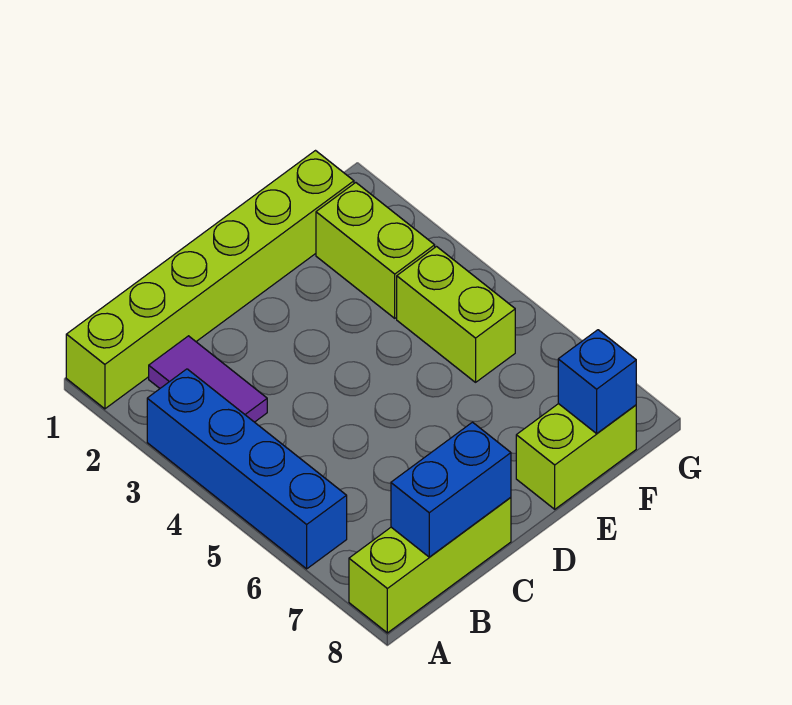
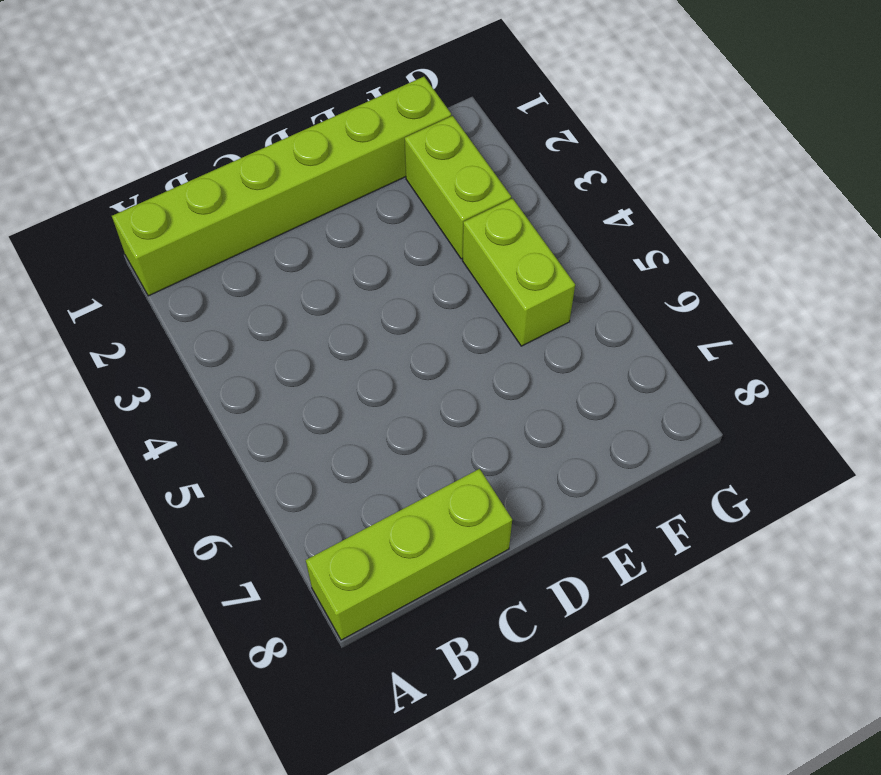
none -> blue 1x4 brick [147,369,347,569]
none -> purple 1x2 tile [149,336,267,422]

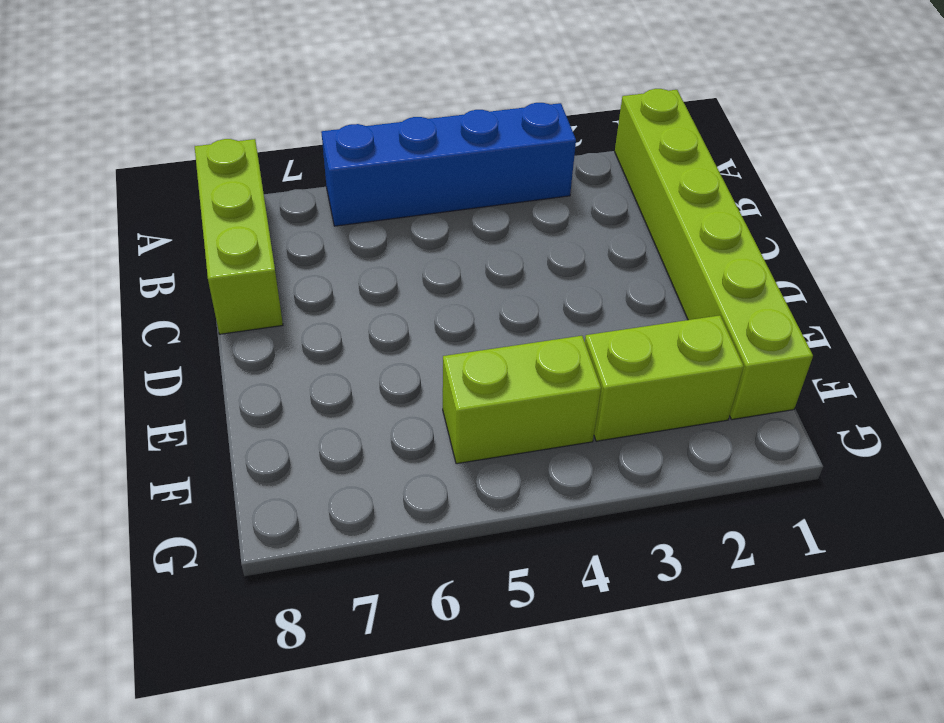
none -> purple 1x2 tile [149,336,267,422]
none -> lime 1x2 brick [516,404,636,509]

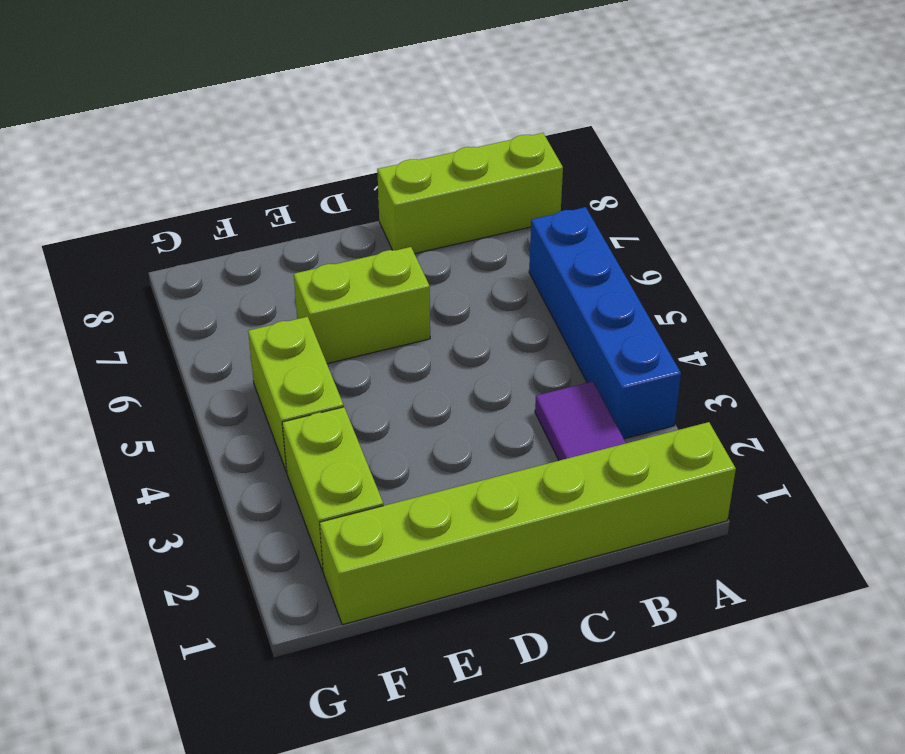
lime 1x2 brick [294,247,430,364] -> lime 1x2 brick moved to [516,404,636,509]
none -> blue 1x2 brick [391,422,511,557]
none -> blue 1x1 brick [558,330,636,433]

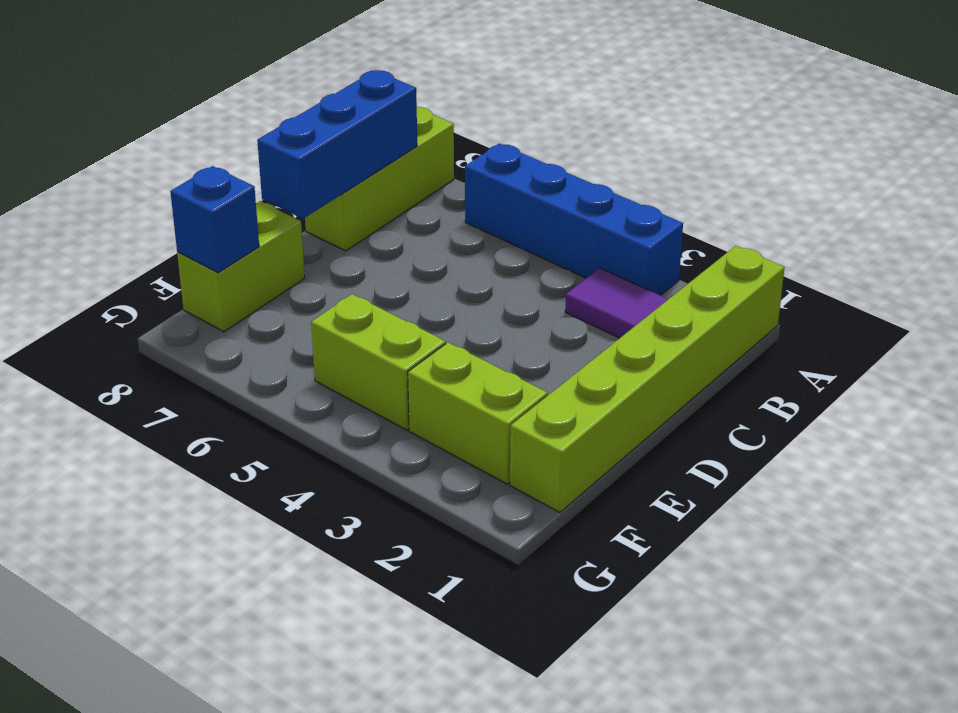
blue 1x3 brick [257,70,417,219] -> blue 1x2 brick [391,422,511,557]

